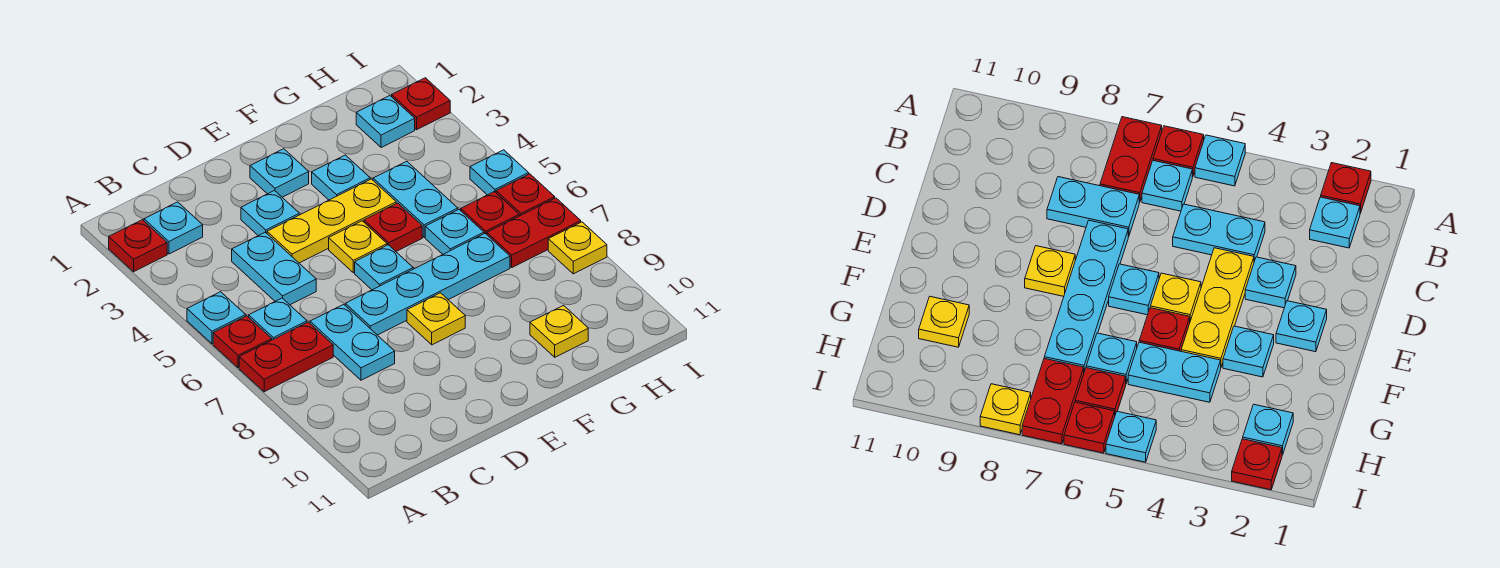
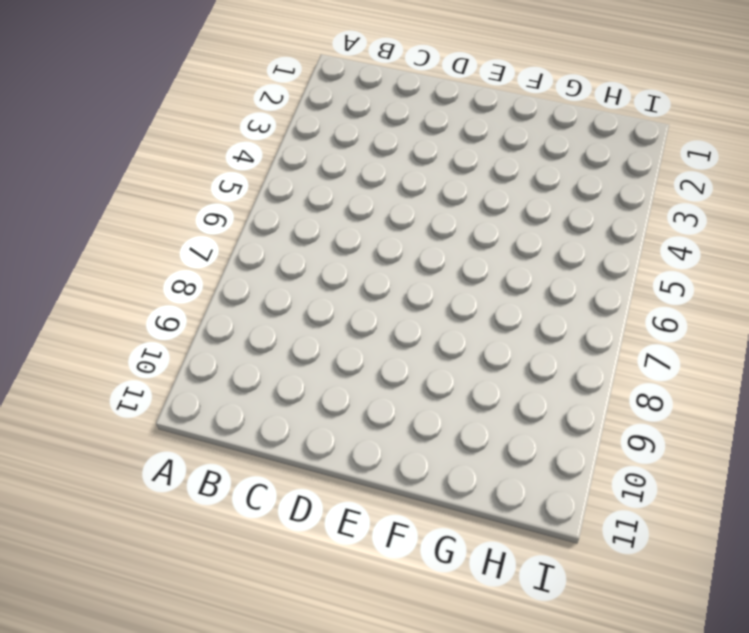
none -> red 1x1 plate [109,220,167,272]
none -> cyan 1x1 plate [187,292,246,344]
none -> red 1x1 plate [213,316,272,368]

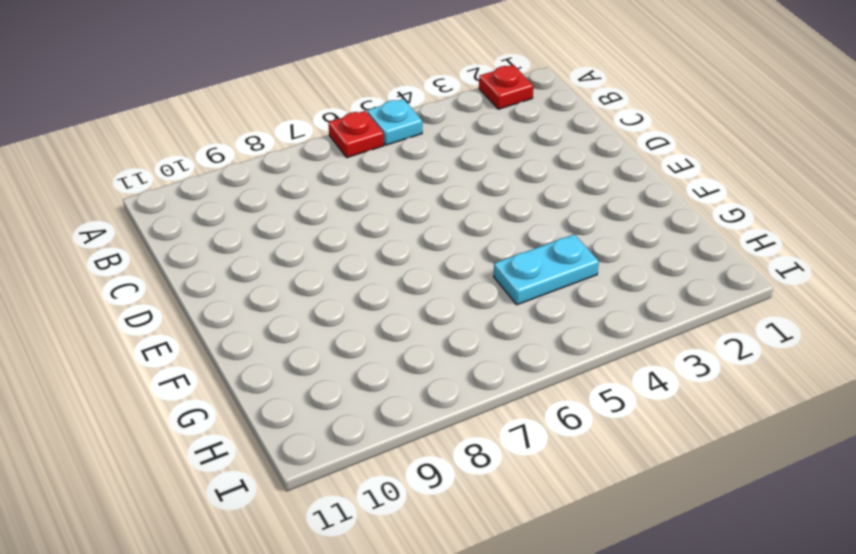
none -> red 1x2 plate [239,322,333,392]
none -> cyan 1x1 plate [144,202,203,254]
none -> cyan 1x1 plate [249,298,307,340]

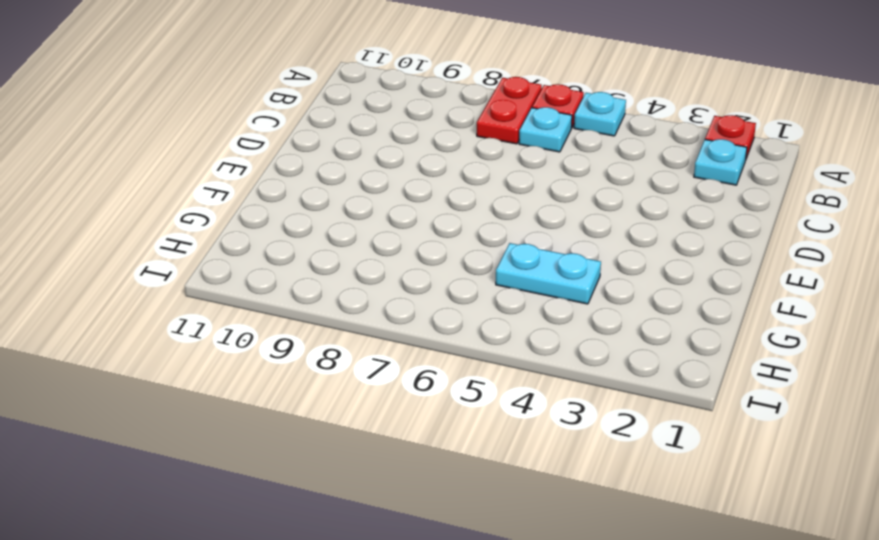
none -> cyan 1x2 plate [232,232,316,305]
none -> cyan 1x2 plate [310,304,395,380]
none -> cyan 1x1 plate [241,191,299,236]

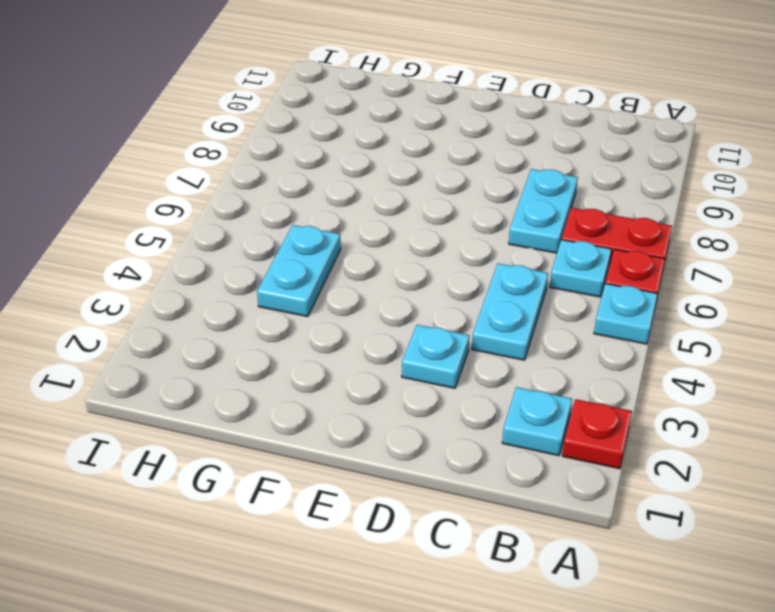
none -> yellow 1x3 plate [267,179,396,263]
none -> cyan 1x4 plate [345,233,510,335]
none -> cyan 1x1 plate [250,149,309,197]

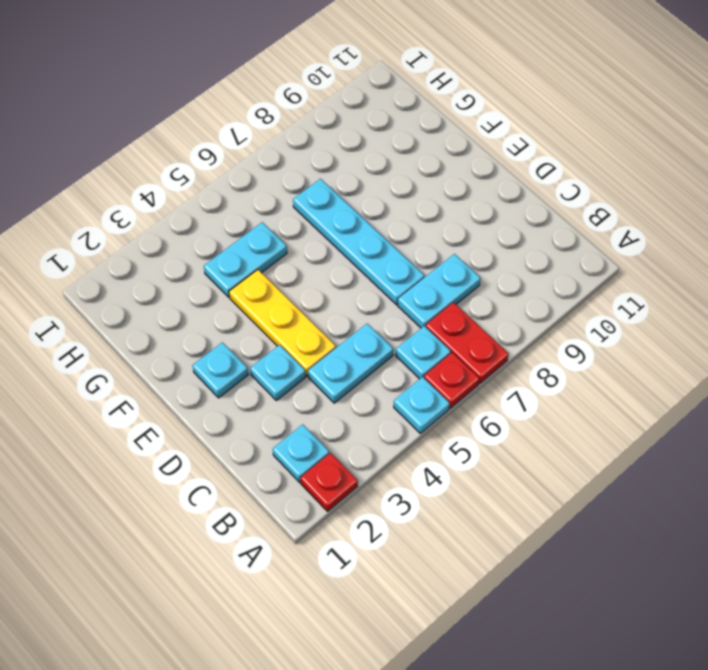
none -> yellow 1x1 plate [329,221,387,273]
none -> cyan 1x1 plate [355,245,413,290]
none -> yellow 1x1 plate [407,293,465,345]

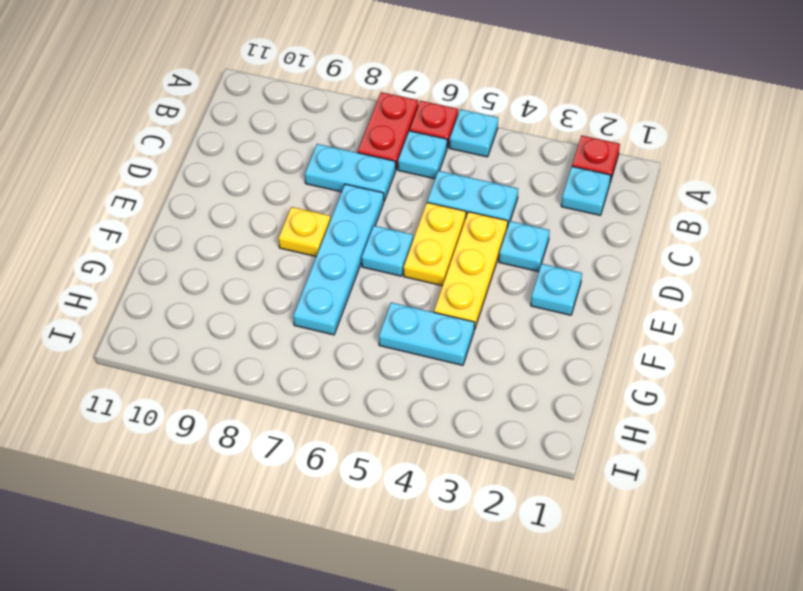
yellow 1x2 plate [404,203,466,286] -> yellow 1x1 plate [329,221,387,273]
none -> cyan 1x1 plate [312,155,370,200]
none -> red 1x1 plate [364,203,422,251]
none -> cyan 1x1 plate [425,210,484,254]

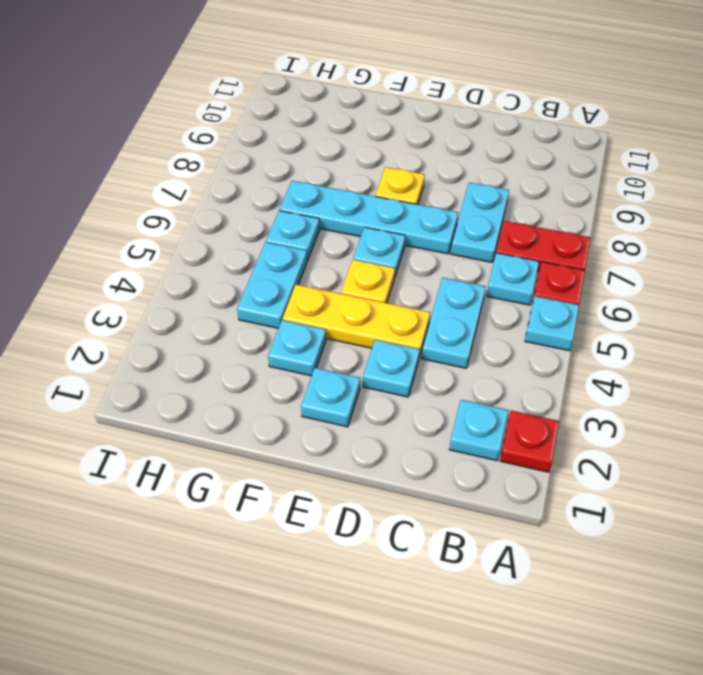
none -> red 1x1 plate [364,203,422,251]
none -> yellow 1x1 plate [530,306,588,357]
none -> cyan 1x1 plate [356,96,415,148]

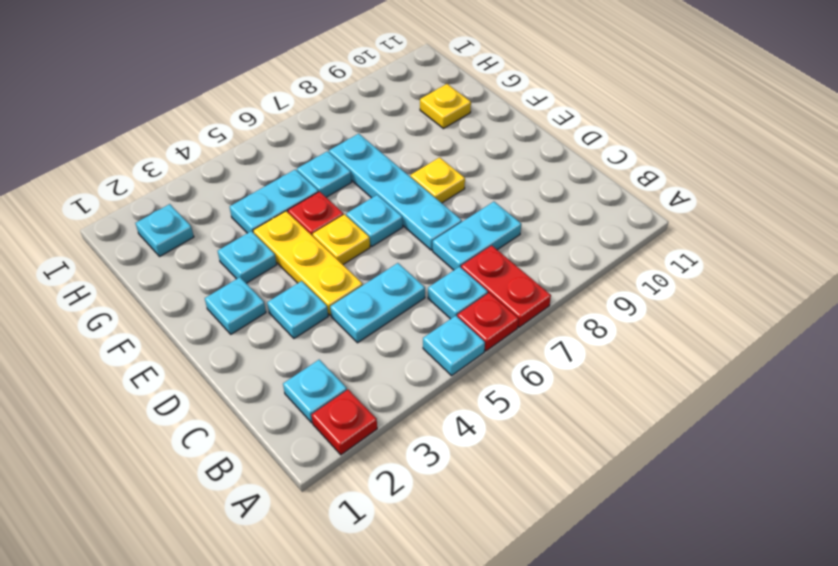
none -> red 1x1 plate [461,192,519,234]
none -> red 1x2 plate [487,198,581,267]
none -> red 1x1 plate [392,78,450,130]

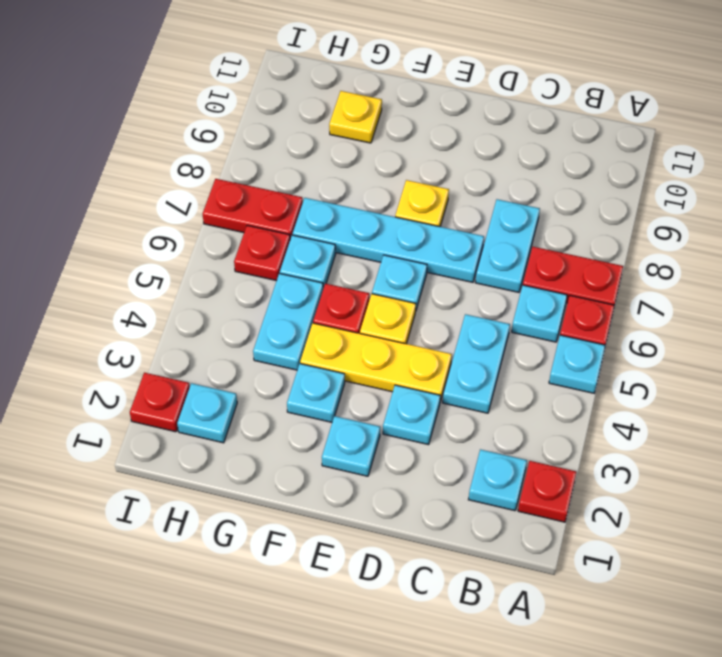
none -> cyan 1x1 plate [470,150,529,195]
none -> red 1x1 plate [496,174,555,216]
none -> yellow 1x1 plate [548,222,607,274]

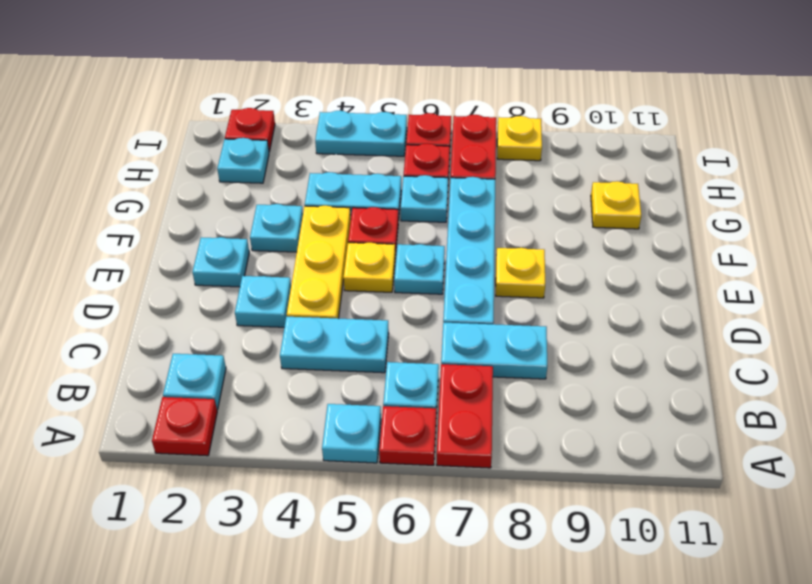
cyan 1x2 plate [315,111,407,156] -> cyan 1x1 plate [470,150,529,195]

